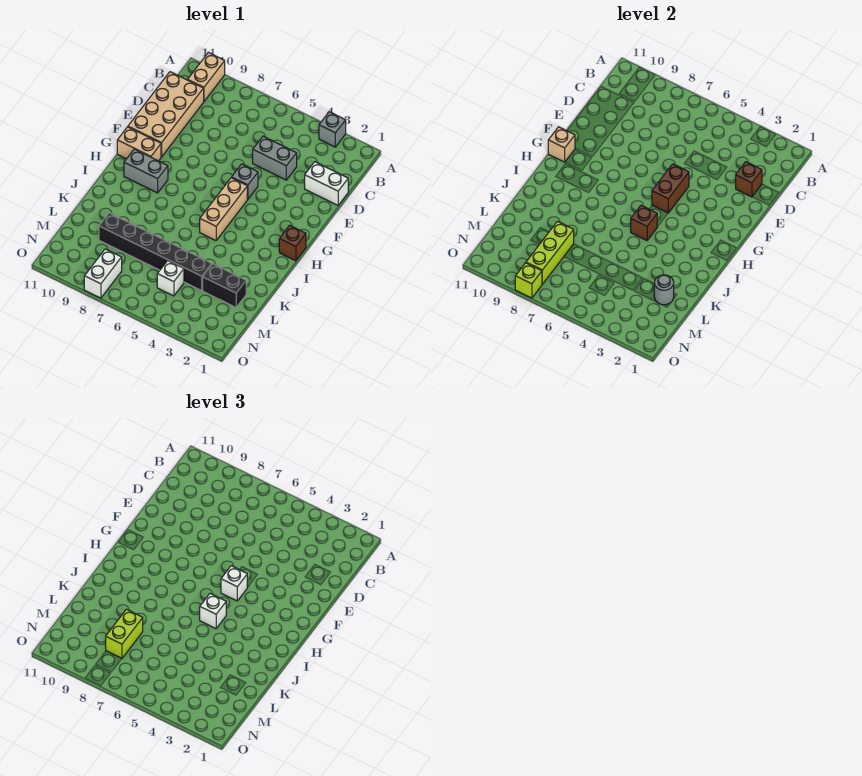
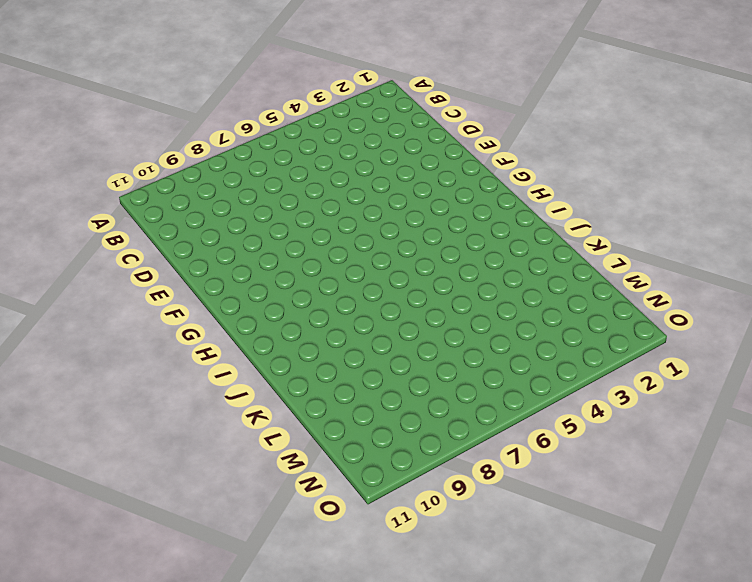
none -> grey 1x1 brick [319,112,346,147]
none -> tan 1x2 brick [188,52,225,101]
none -> tan 2x4 brick [128,72,204,157]

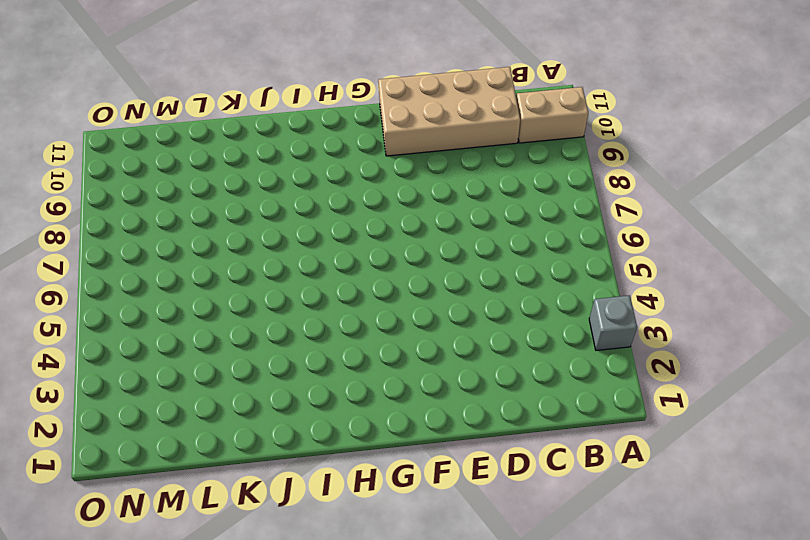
none -> white 1x2 brick [305,162,348,205]
none -> grey 1x2 brick [253,136,297,180]
none -> grey 1x1 brick [232,164,258,199]

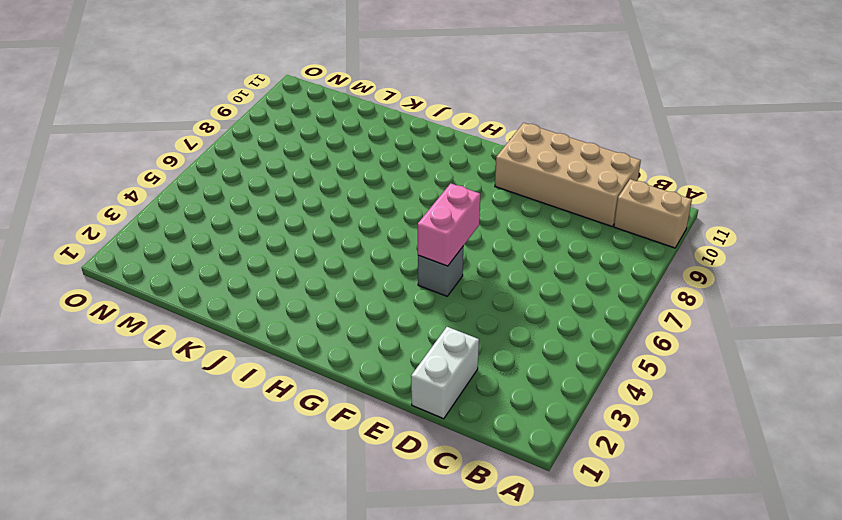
pink 1x2 brick [418,183,480,266] -> brown 1x2 brick [652,164,689,213]
none -> grey 1x1 brick [319,112,346,147]
none -> grey 1x2 brick [253,136,297,180]
none -> tan 1x3 brick [200,178,247,241]

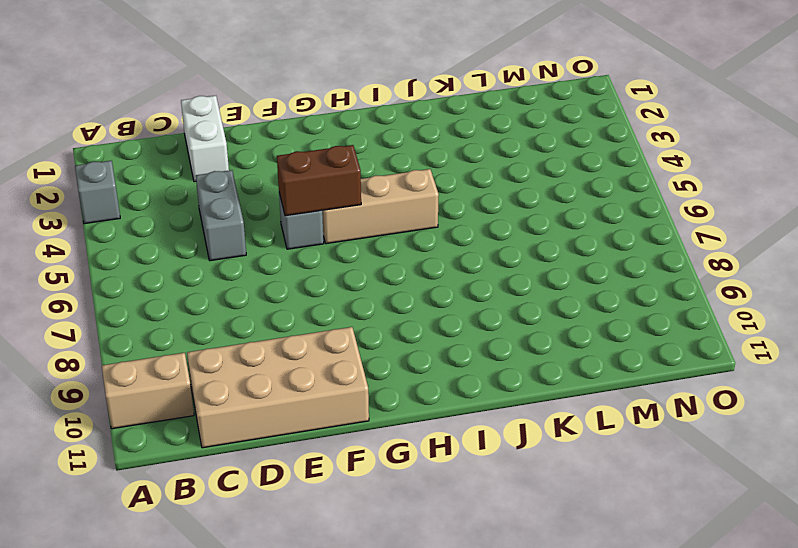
none -> tan 1x2 brick [117,127,161,161]
none -> brown 1x1 brick [279,225,306,261]
none -> grey 1x2 brick [124,149,168,193]

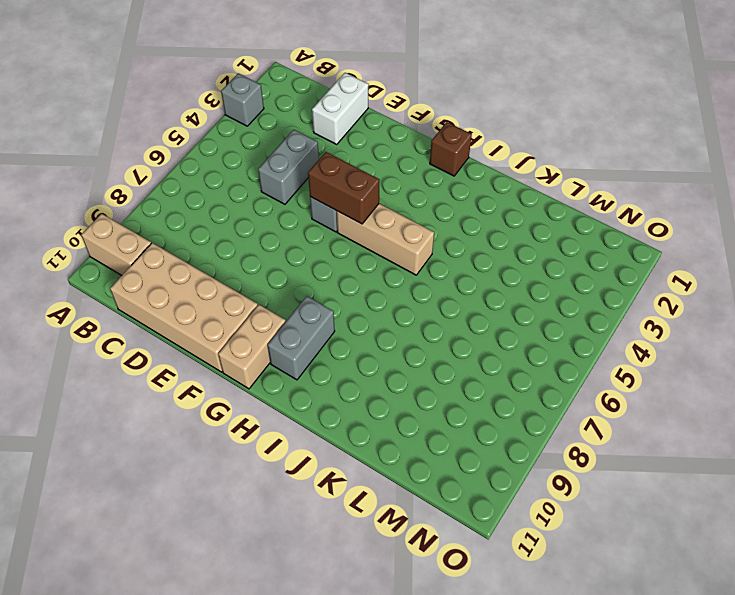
none -> black 1x2 brick [203,264,246,307]
none -> black 1x6 brick [99,213,212,290]
none -> white 1x1 brick [157,261,184,296]

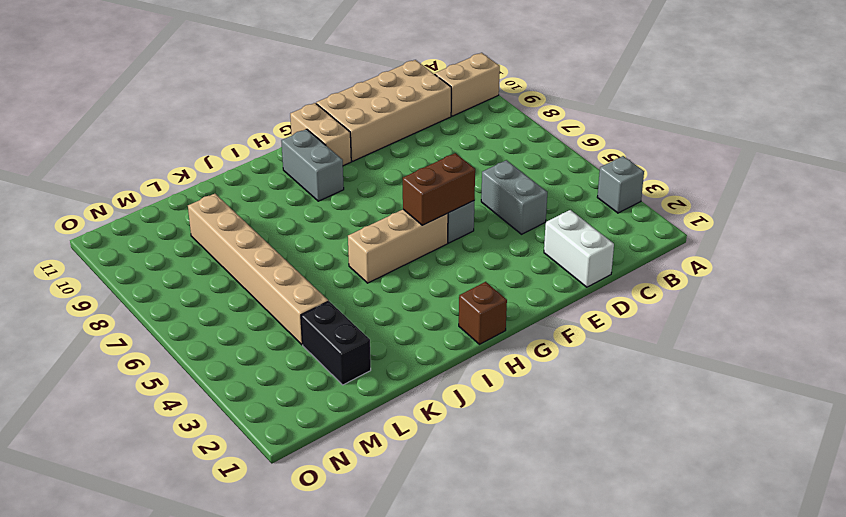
tan 1x6 brick [188,194,328,345] -> black 1x6 brick [99,213,212,290]
none -> white 1x1 brick [157,261,184,296]
none -> white 1x2 brick [84,249,122,298]
none -> brown 1x1 brick [736,162,762,197]

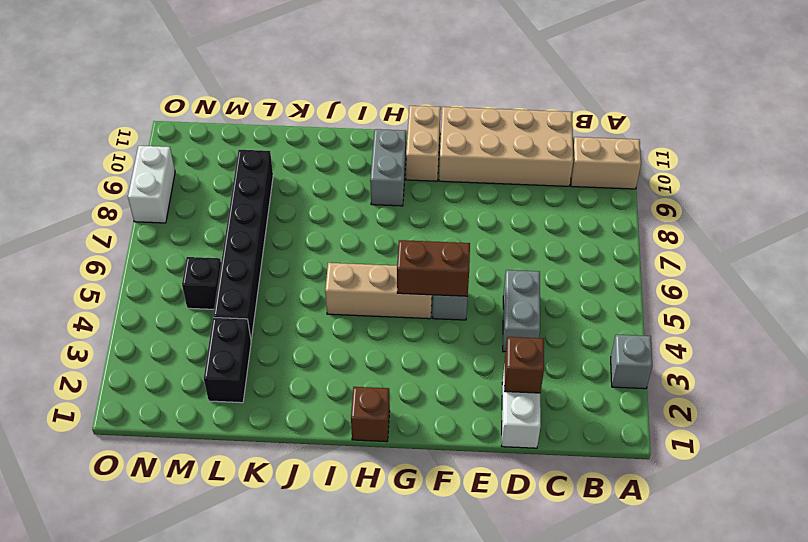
black 1x1 brick [182,257,221,309] -> white 1x1 brick [157,261,184,296]
white 1x2 brick [128,146,175,223] -> white 1x2 brick turned to [84,249,122,298]
none -> tan 1x1 brick [548,127,575,162]
none -> brown 1x1 brick [631,206,657,241]
none -> grey 1x1 round brick [654,275,674,305]

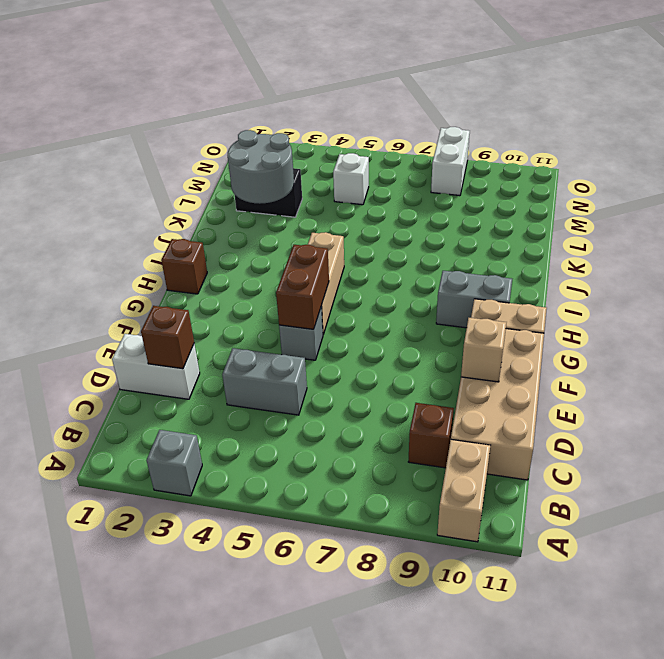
brown 1x1 brick [408,403,454,468] -> brown 1x1 brick moved to [631,206,657,241]
tan 1x1 brick [461,318,506,382] -> tan 1x1 brick moved to [548,127,575,162]
grey 2x2 round brick [228,130,294,204] -> grey 1x1 round brick [654,275,674,305]
none -> black 1x6 brick [99,213,212,290]
none -> lime 1x3 brick [526,221,574,284]
none -> lime 1x1 brick [515,263,542,298]

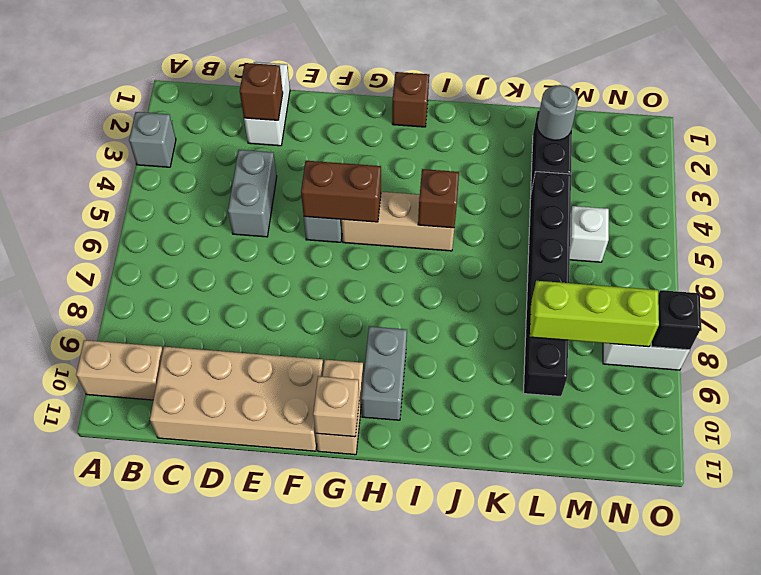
black 1x1 brick [651,290,701,350] -> lime 1x1 brick [515,263,542,298]
none -> white 1x1 brick [221,566,247,601]
none -> white 1x1 brick [200,594,226,629]
none -> lime 1x2 brick [106,609,143,658]

